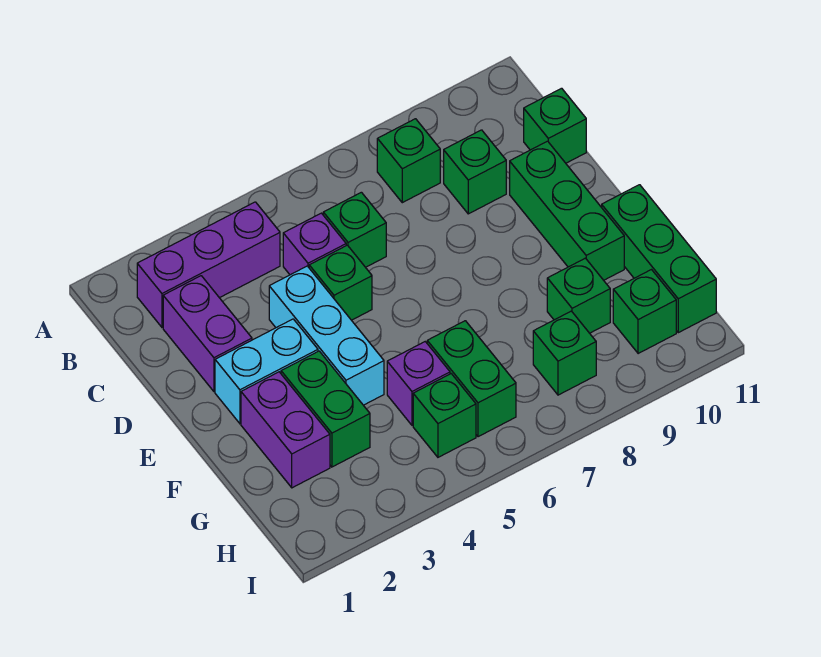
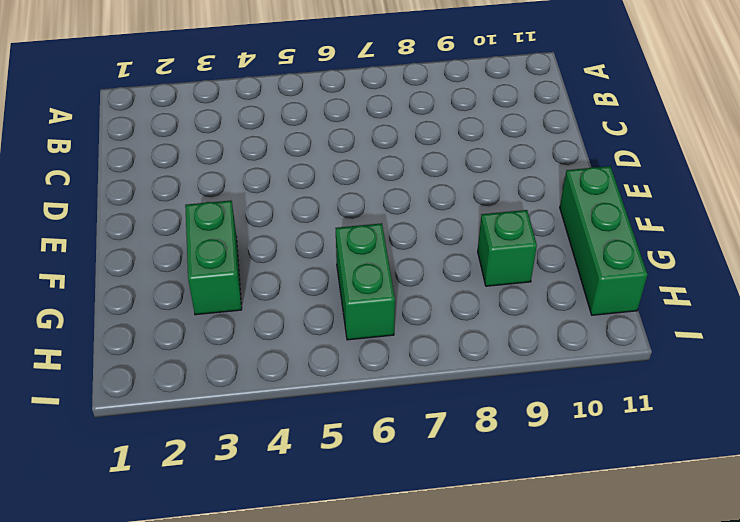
none -> purple 1x3 brick [137,202,280,327]
none -> green 1x1 brick [377,119,440,203]
none -> purple 1x2 brick [163,276,252,391]

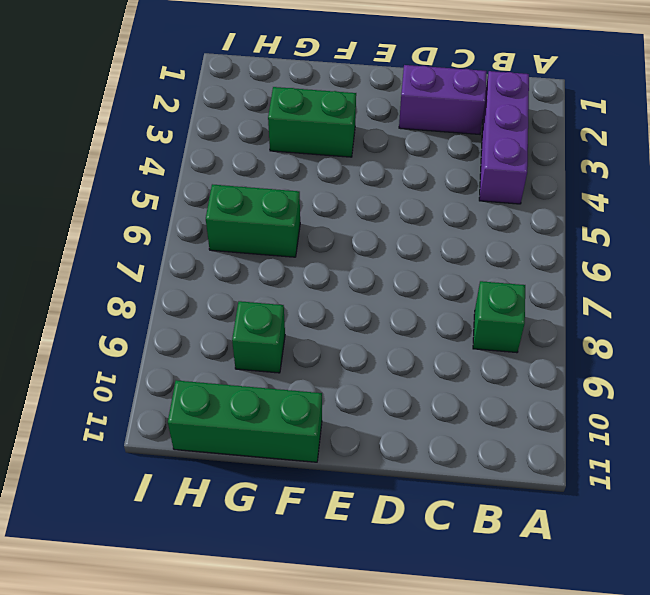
none -> purple 1x1 brick [283,213,346,275]
none -> green 1x1 brick [323,192,386,267]
none -> green 1x1 brick [444,130,506,214]

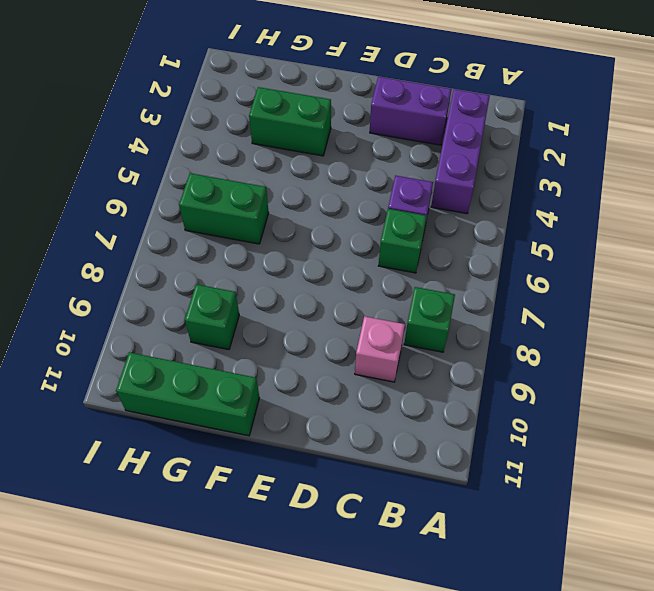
pink 1x1 brick [355,316,405,382] -> green 1x1 brick [444,130,506,214]
none -> green 1x1 brick [524,88,586,163]
none -> cyan 1x3 brick [269,266,384,405]
none -> green 1x1 brick [309,245,372,320]

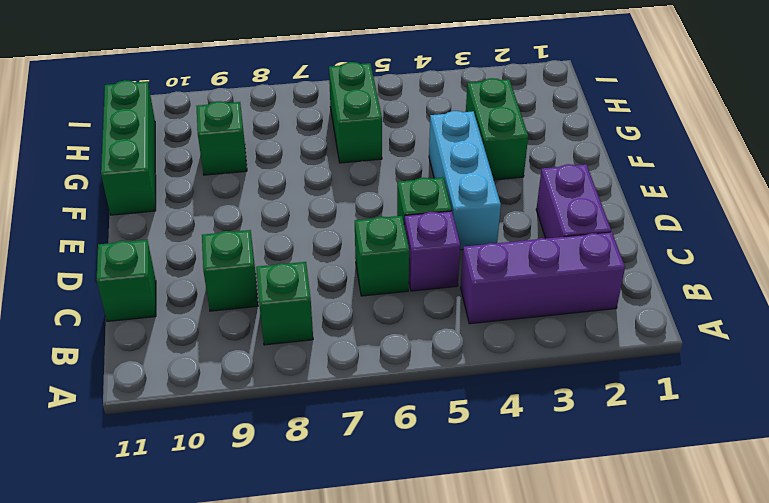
none -> green 1x3 brick [510,141,624,280]
none -> cyan 1x2 brick [215,319,318,424]
none -> purple 1x2 brick [241,372,330,488]

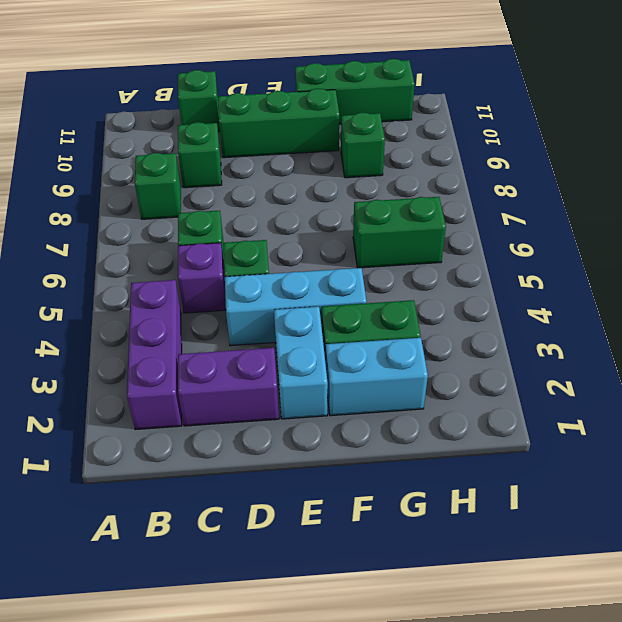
cyan 1x2 brick [326,338,428,416] -> purple 1x2 brick [241,372,330,488]
none -> purple 1x1 brick [387,342,450,425]
none -> green 1x1 brick [413,374,476,457]
none -> green 1x1 brick [533,311,596,395]

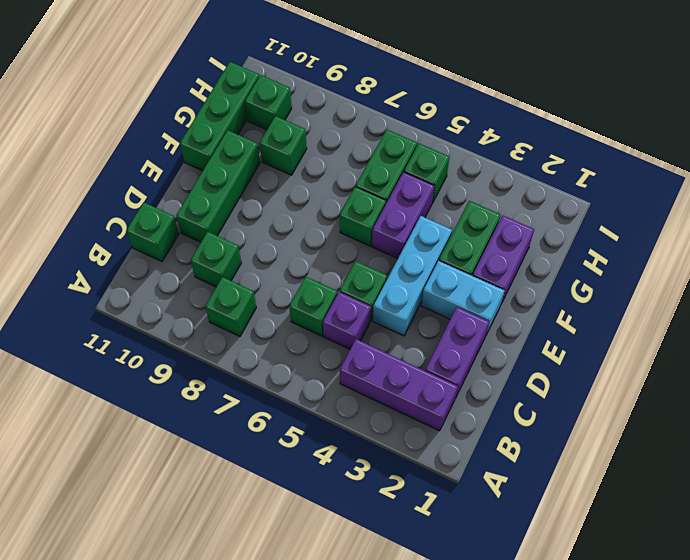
purple 1x2 brick [372,172,434,259] -> purple 1x1 brick [387,342,450,425]
green 1x1 brick [340,187,386,246] -> green 1x1 brick moved to [533,311,596,395]

